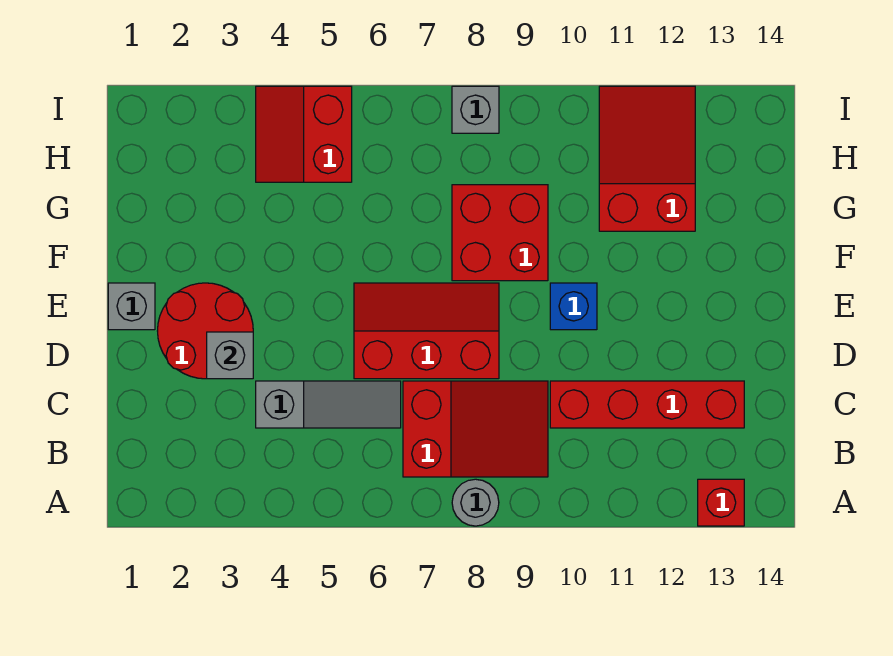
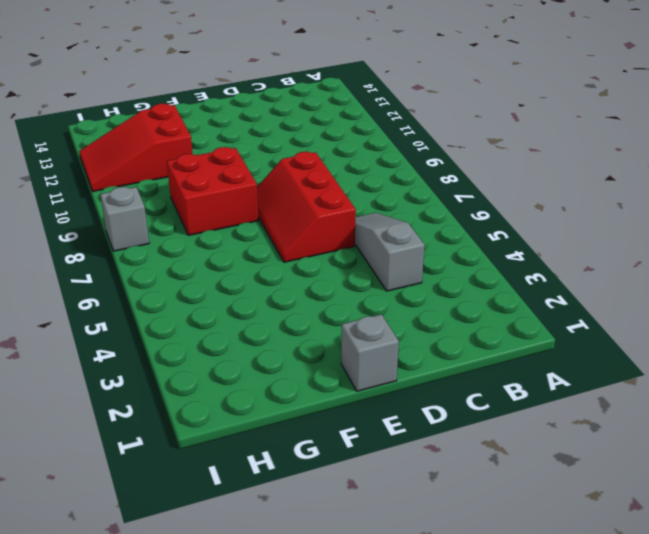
none -> grey 1x1 round brick [452,479,499,526]
none -> red 1x1 brick [698,479,744,526]
none -> red 2x3 slope [403,381,548,477]

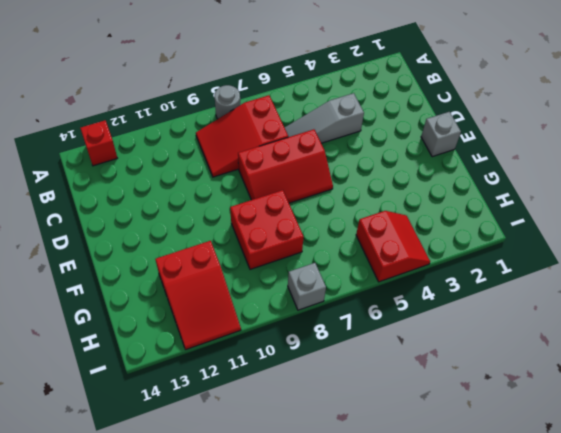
none -> red 1x4 brick [550,381,744,428]
none -> red 2x2 round brick [158,283,253,379]
none -> blue 1x1 brick [550,283,597,330]

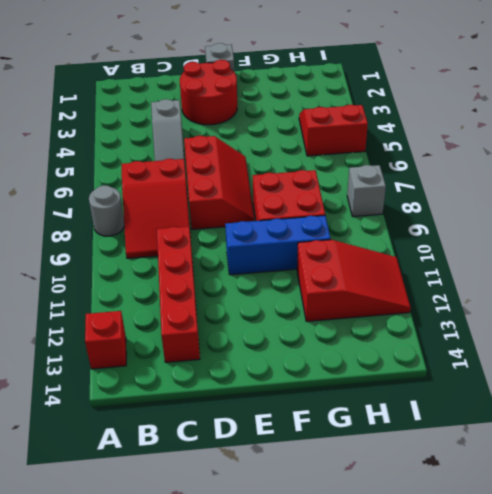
blue 1x3 brick [225,215,331,275] -> blue 1x1 brick [550,283,597,330]
none -> grey 1x1 brick [207,332,253,379]

